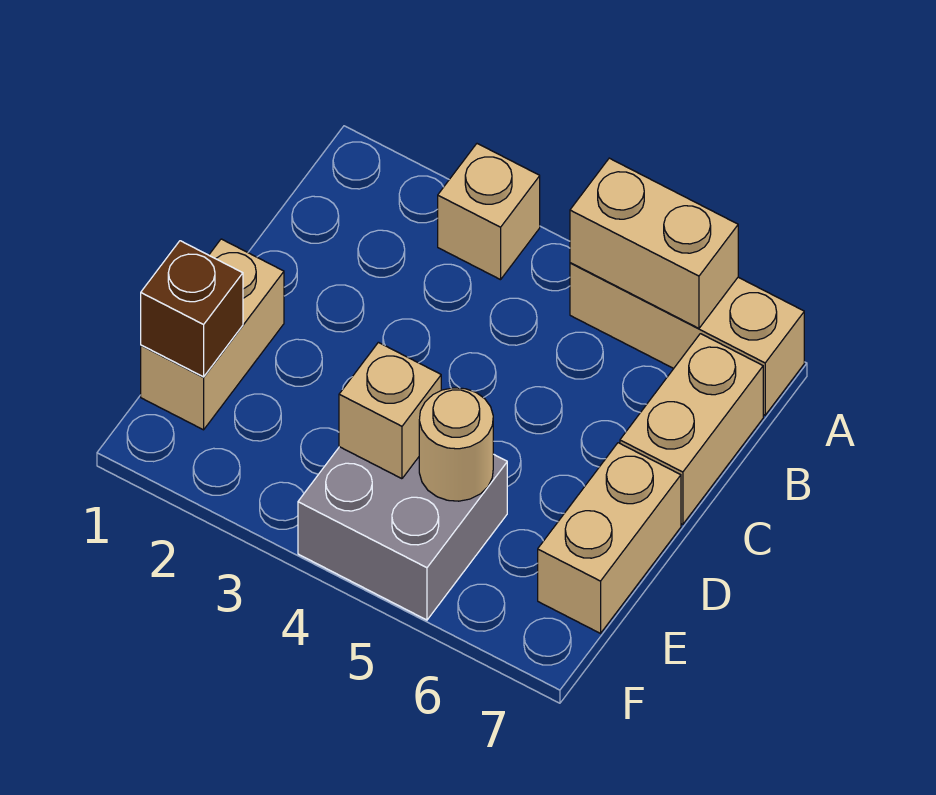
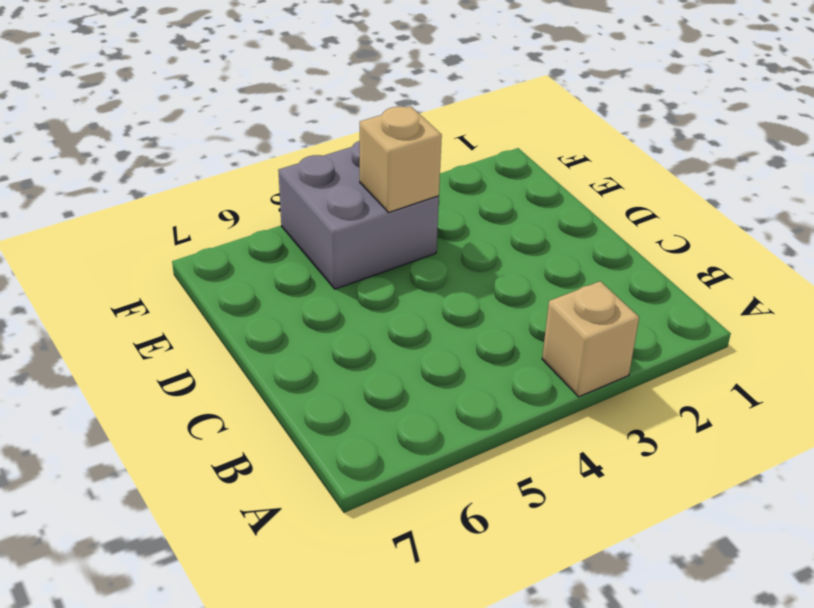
none -> tan 1x3 brick [570,263,804,415]
none -> tan 1x2 brick [620,334,763,524]

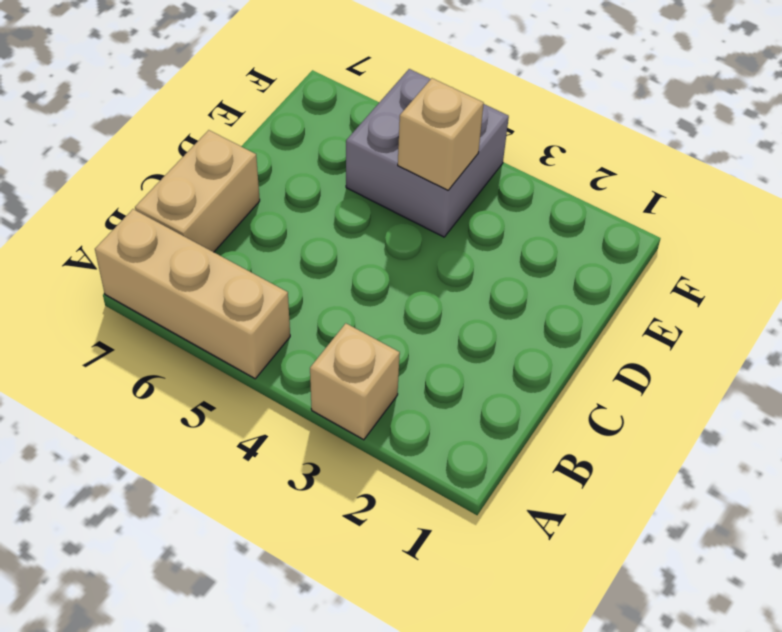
none -> tan 1x2 brick [141,239,284,430]
none -> tan 1x2 brick [538,443,681,633]

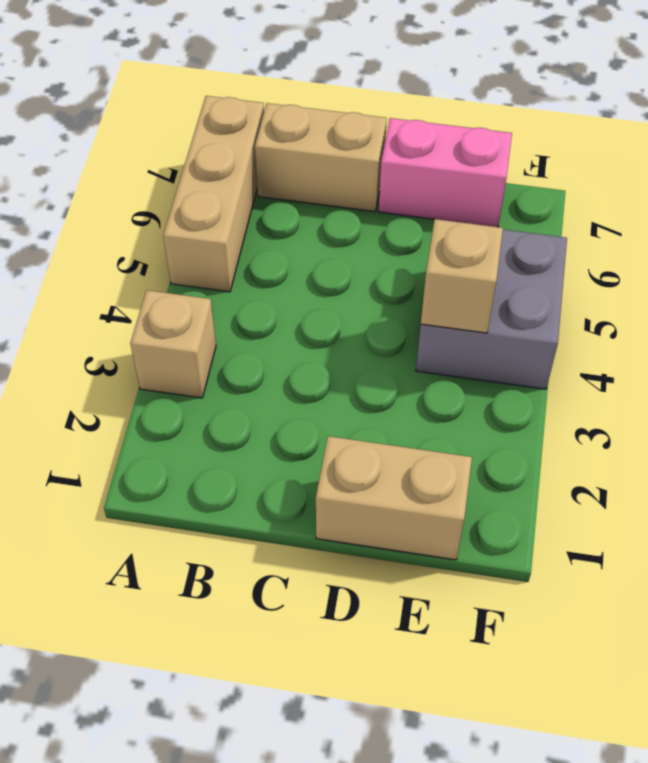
pink 1x2 brick [379,118,512,227] -> tan 1x2 brick [538,443,681,633]
none -> tan 1x2 brick [570,158,738,328]
none -> brown 1x1 brick [141,241,243,377]

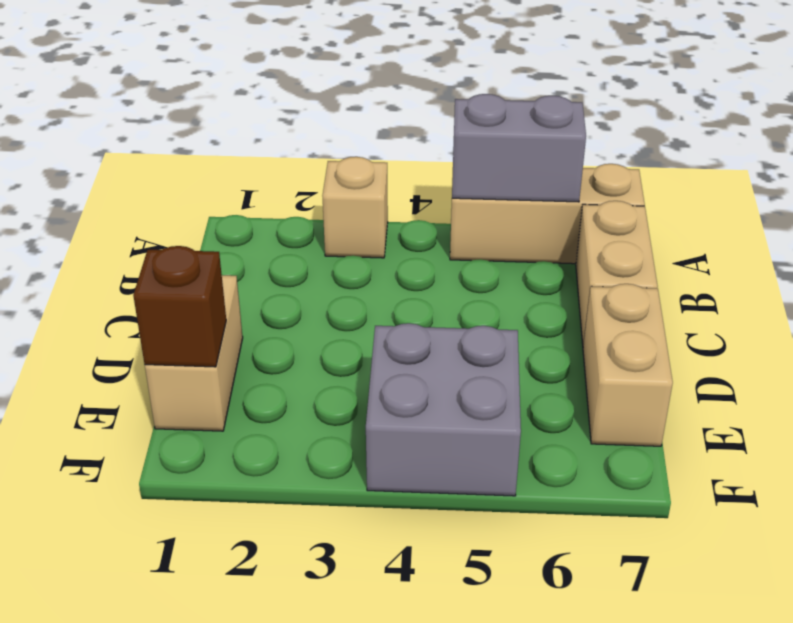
grey 1x2 brick [452,94,586,202] -> tan 1x2 brick [570,158,738,328]
none -> tan 1x1 brick [339,342,441,479]
none -> tan 1x1 round brick [419,388,493,501]

